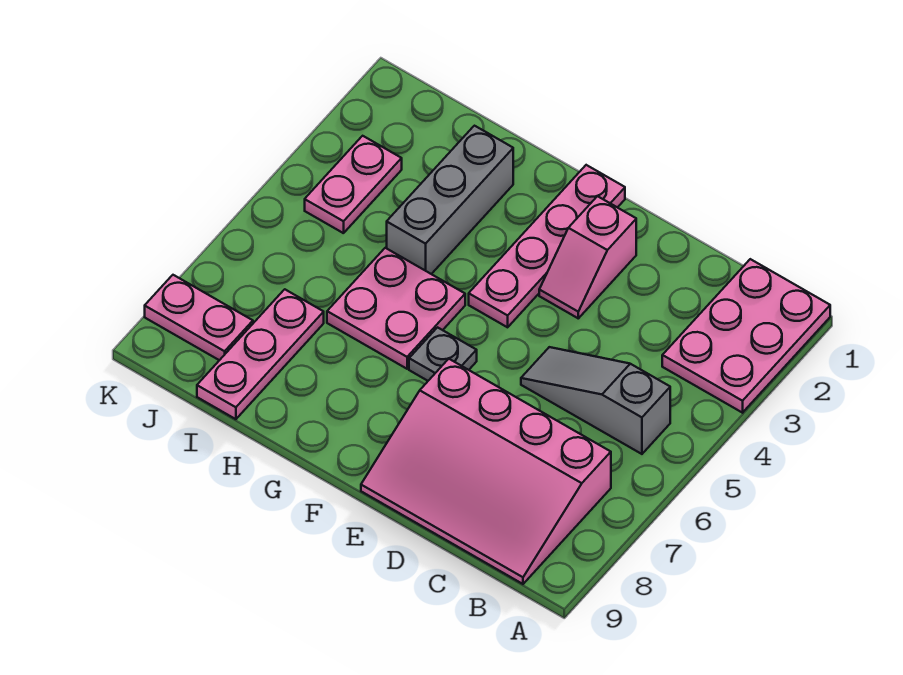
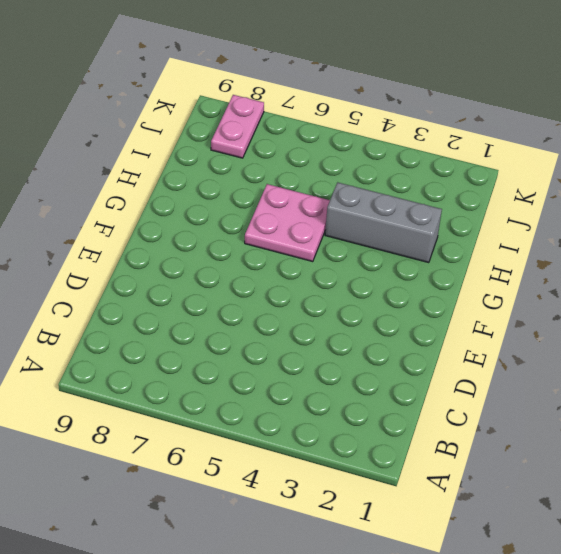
none -> pink 2x3 plate [662,259,830,413]
none -> grey 1x3 slope [521,347,670,454]

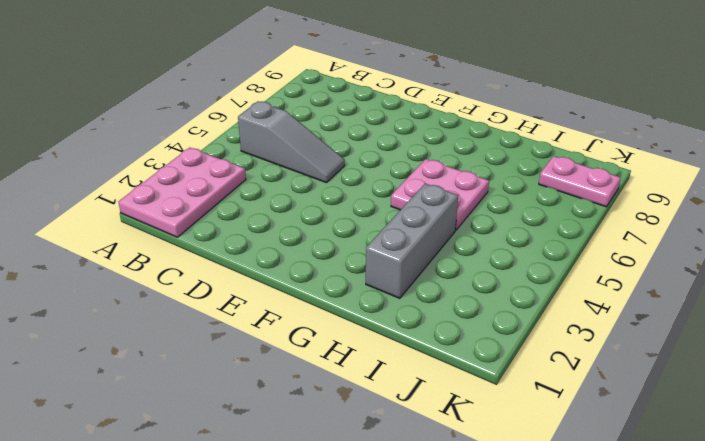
none -> pink 3x4 slope [361,359,611,584]
none -> pink 1x2 slope [539,196,636,318]

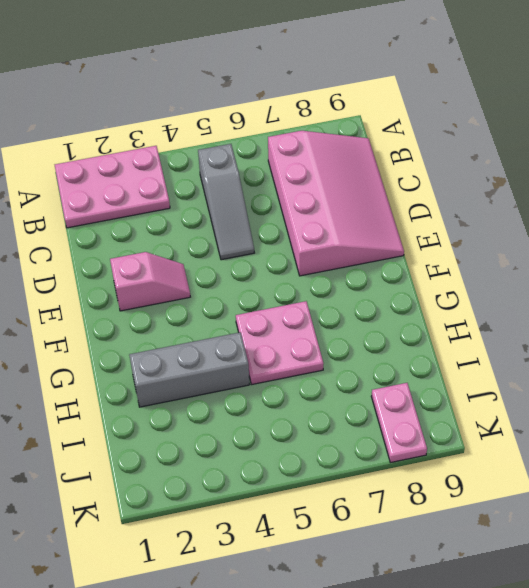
none -> pink 1x4 plate [469,165,625,327]
none -> grey 1x1 plate [409,327,477,381]

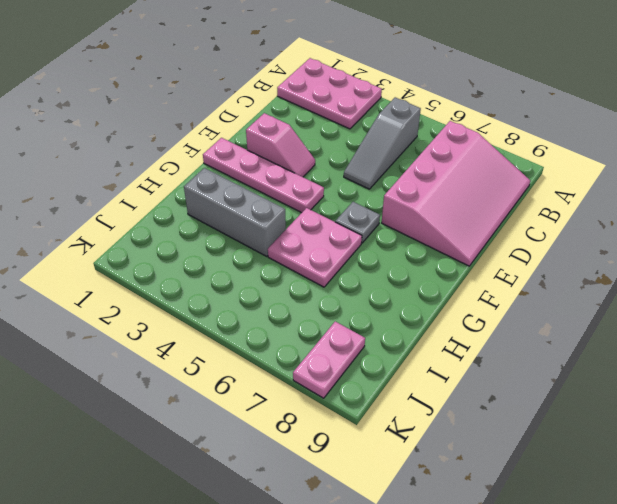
none -> pink 1x3 plate [197,289,324,419]
none -> pink 1x2 plate [305,136,402,233]

